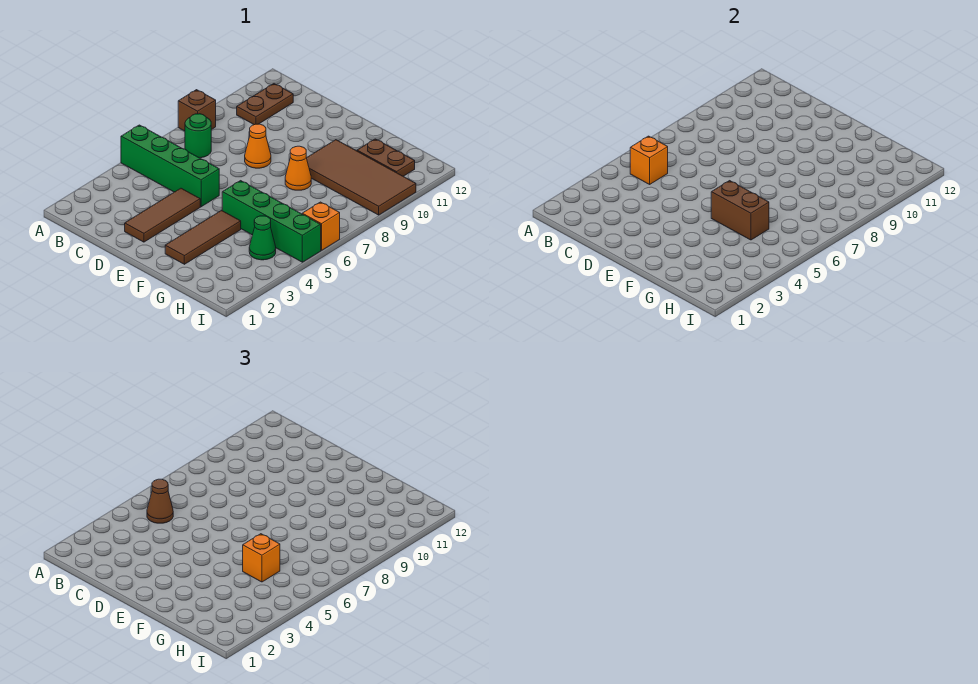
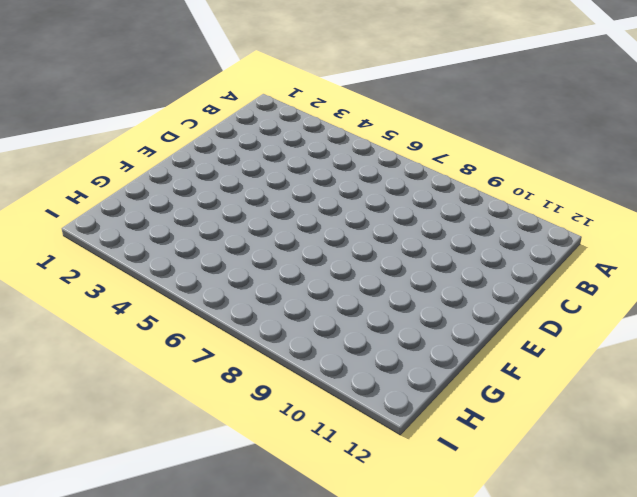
none -> green 1x4 brick [121,125,219,207]
none -> brown 1x1 brick [178,90,216,131]
none -> green 1x1 round brick [185,114,211,158]

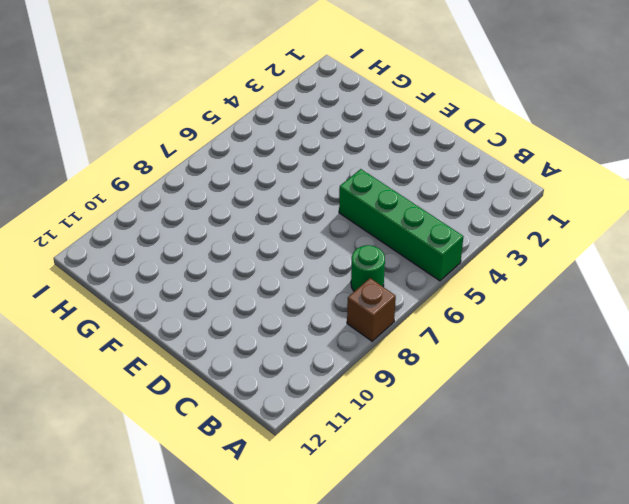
none -> brown 1x2 plate [237,84,293,125]
none -> brown 1x3 tile [125,188,200,242]
none -> orange 1x1 cone [245,124,271,168]

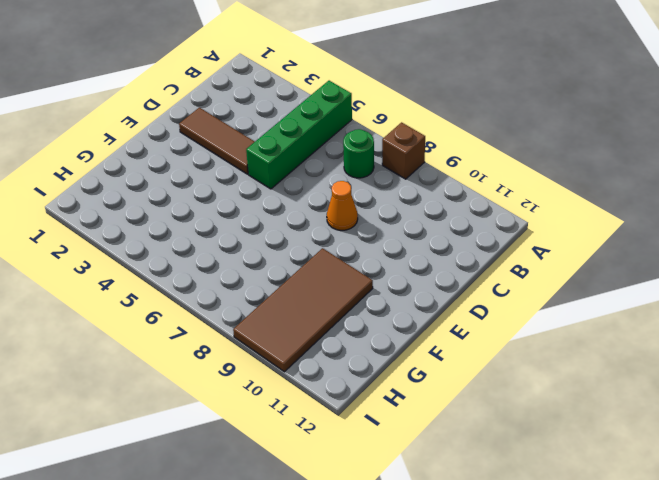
none -> brown 1x2 plate [237,84,293,125]
none -> brown 1x3 tile [165,211,241,264]
none -> green 1x4 brick [222,181,321,262]

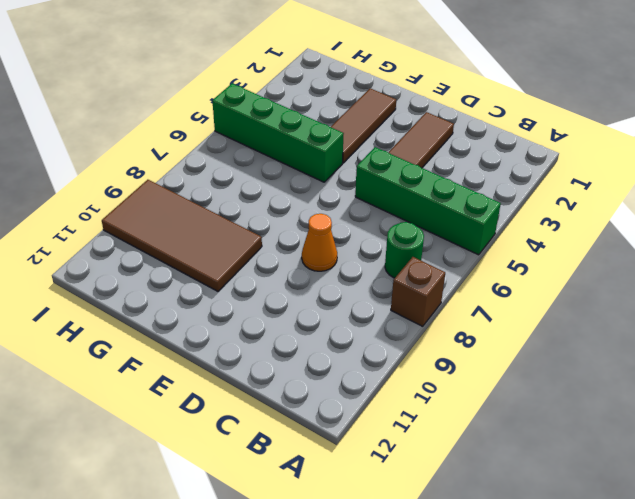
none -> brown 1x2 plate [237,84,293,125]
none -> orange 1x1 cone [285,146,311,190]
none -> brown 1x2 plate [357,139,415,176]

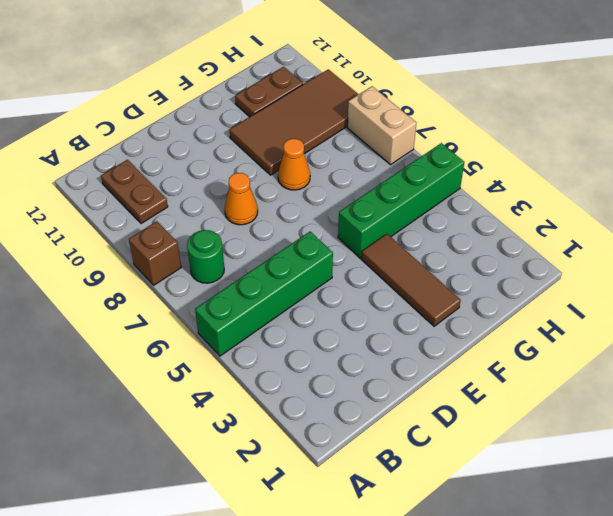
tan 1x2 brick [347,86,416,165] -> none
none -> brown 1x3 tile [125,188,200,242]
none -> green 1x1 cone [249,216,276,260]
none -> orange 1x1 brick [302,202,340,250]

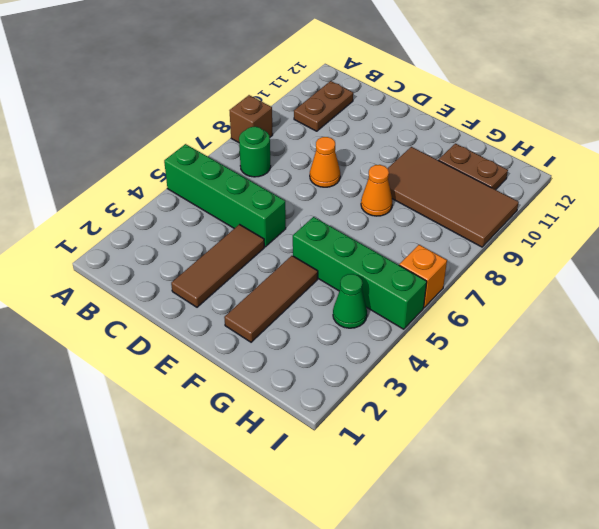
none -> orange 1x1 brick [630,136,668,184]
none -> brown 1x2 brick [711,181,769,240]
none -> brown 1x1 cone [147,479,173,523]

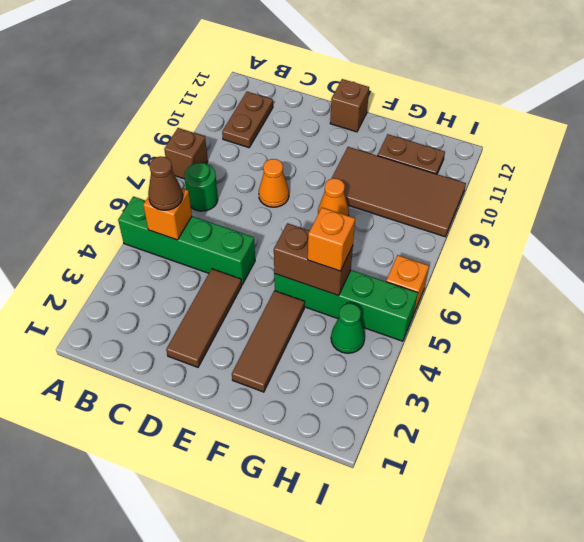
brown 1x1 brick [330,79,369,132] -> none

